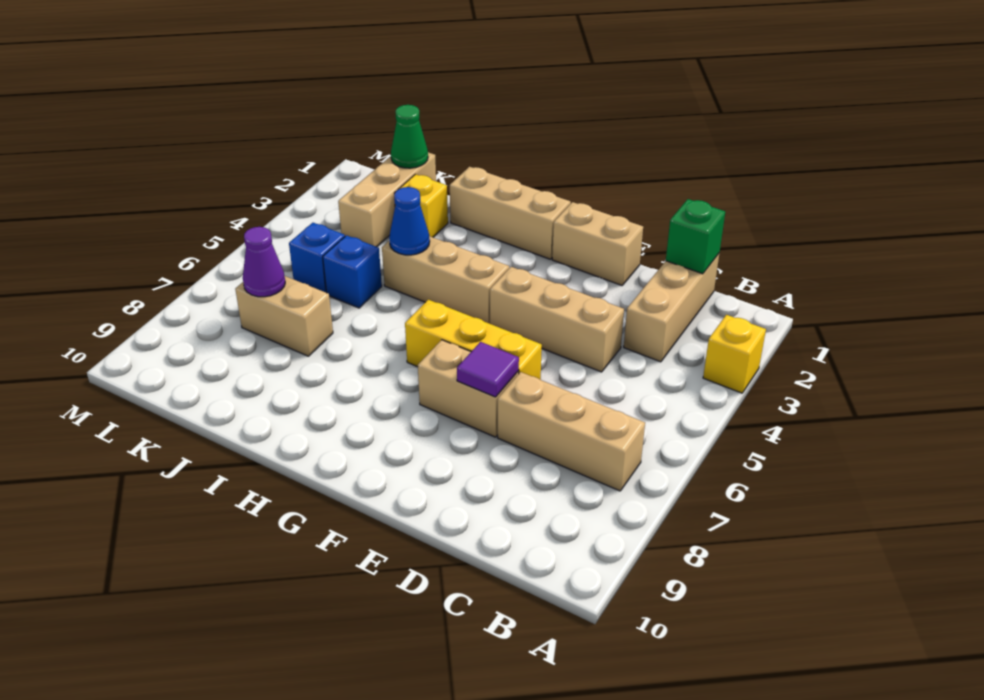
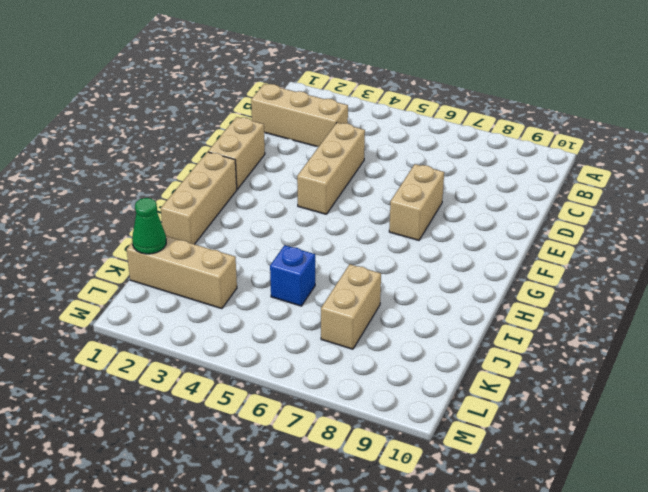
none -> yellow 1x1 brick [703,315,766,393]
none -> tan 1x3 brick [498,372,645,491]
none -> yellow 1x3 brick [405,300,542,380]

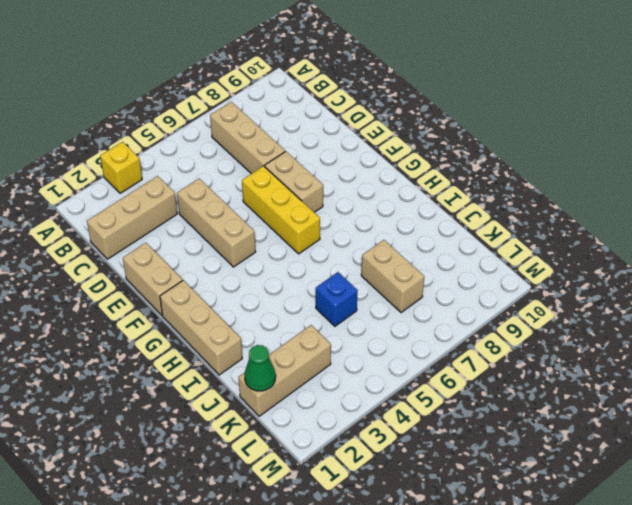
none -> tan 1x3 brick [382,236,509,324]
none -> yellow 1x1 brick [399,174,448,237]
none -> blue 1x1 brick [289,223,345,293]

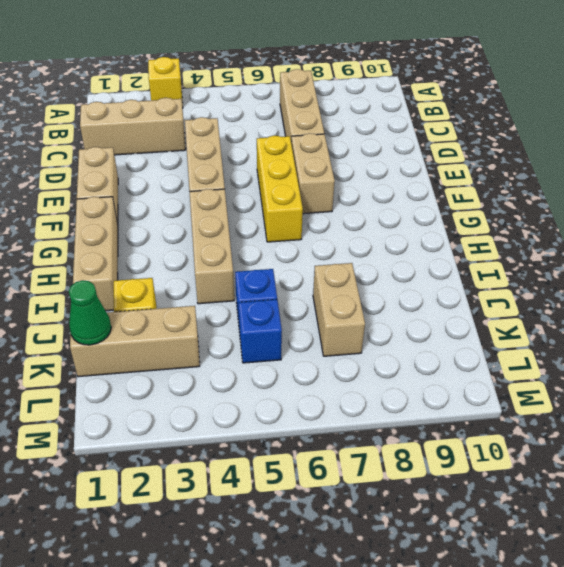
none -> green 1x1 brick [666,199,725,274]
none -> purple 1x1 tile [457,342,519,397]
none -> blue 1x1 cone [389,187,430,255]

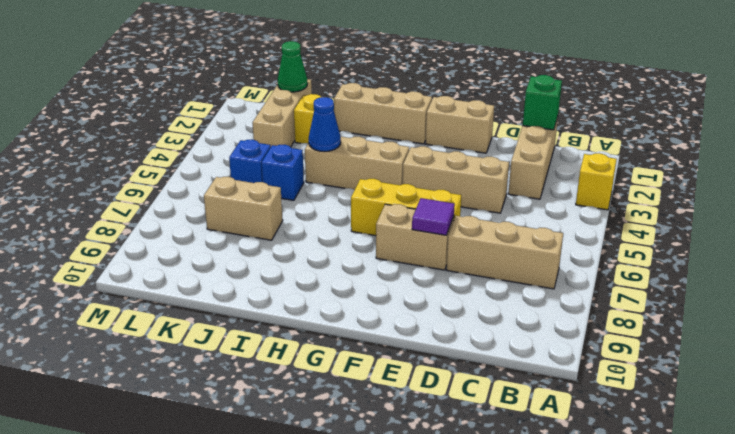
none -> purple 1x1 cone [243,227,285,297]

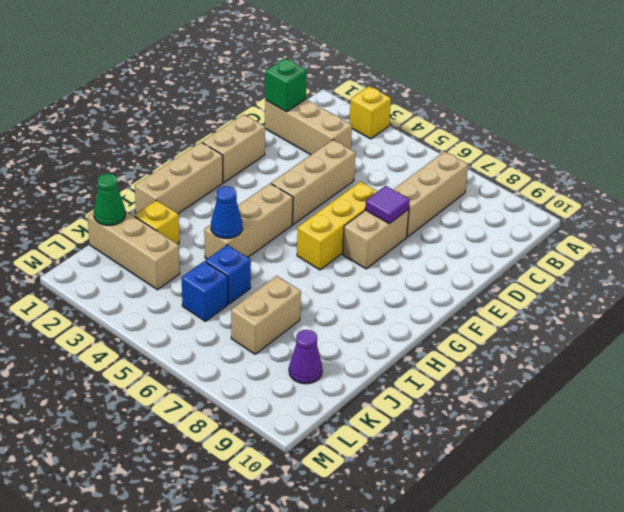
purple 1x1 cone [289,330,322,384] -> purple 1x1 cone moved to [243,227,285,297]

